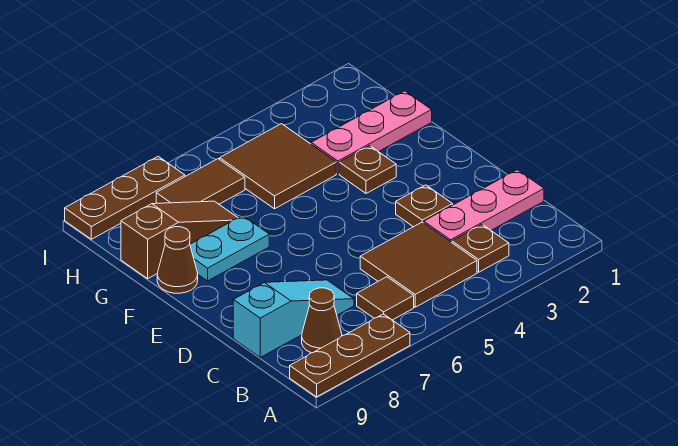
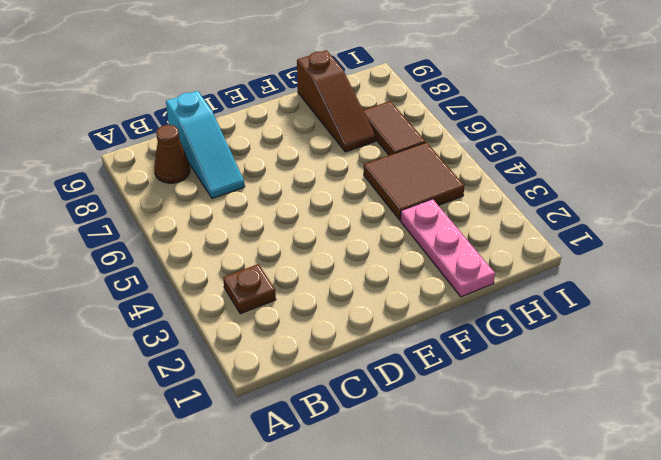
none -> brown 1x3 plate [290,314,410,397]
none -> brown 2x2 tile [360,222,477,307]
none -> brown 1x1 tile [357,277,414,320]

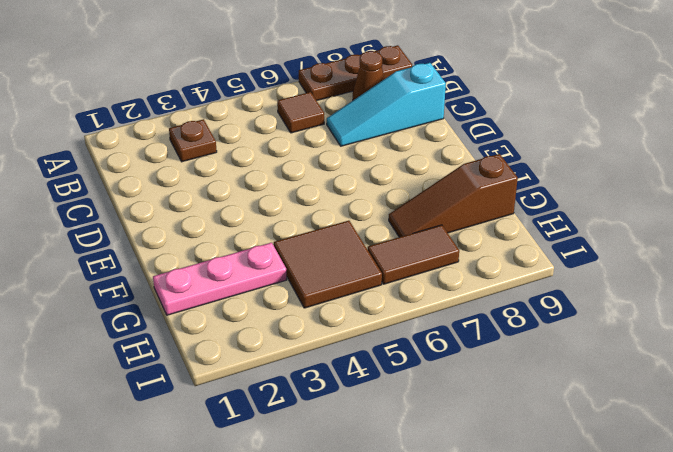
none -> brown 2x2 tile [360,222,477,307]
none -> pink 1x3 plate [424,170,544,243]
none -> brown 1x1 plate [396,185,453,227]

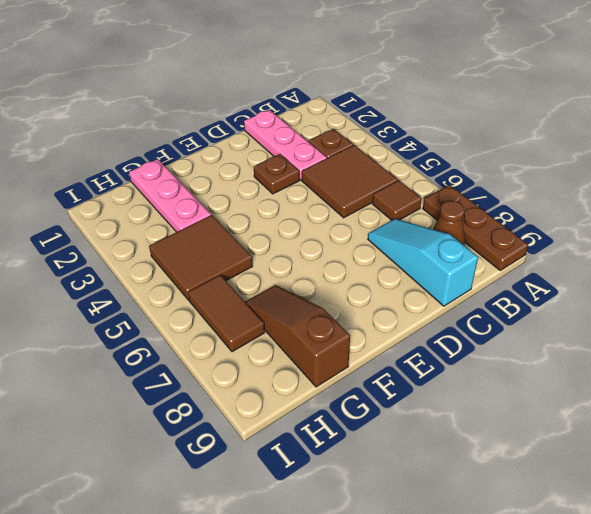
none -> brown 1x1 plate [339,146,396,194]
none -> cyan 1x2 plate [190,215,269,281]
none -> brown 1x1 cone [157,227,198,293]

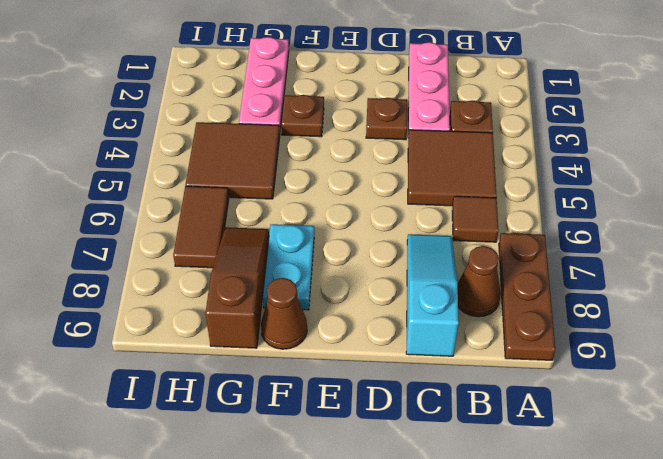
none -> brown 1x3 plate [65,156,185,239]

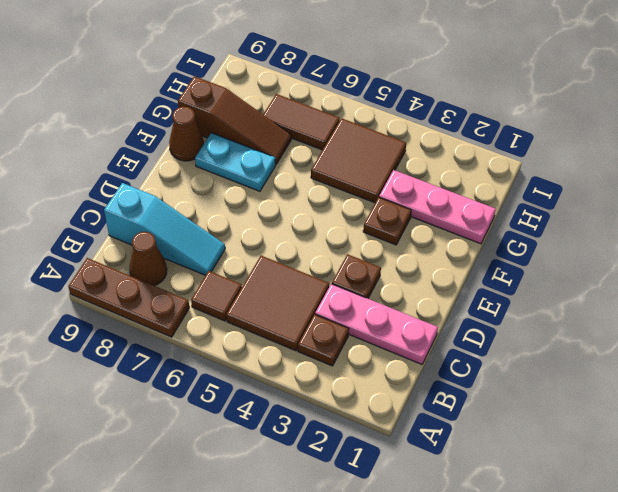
none -> brown 1x3 plate [65,156,185,239]

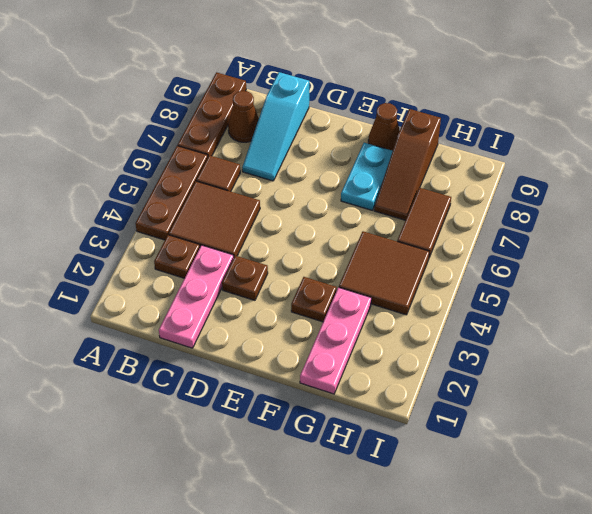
brown 1x3 plate [136,146,208,240] -> brown 1x3 plate moved to [65,156,185,239]

